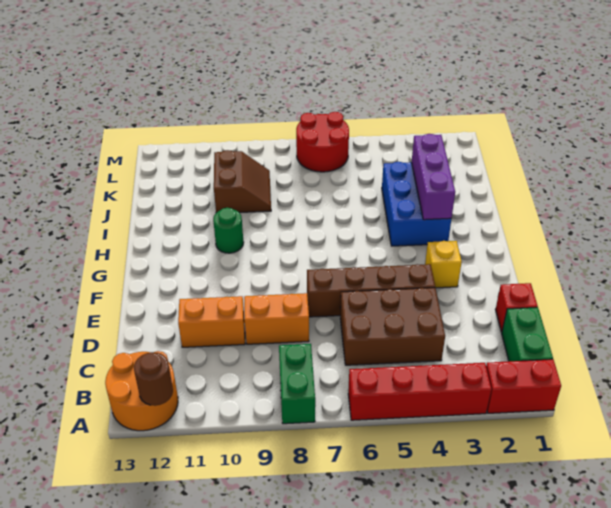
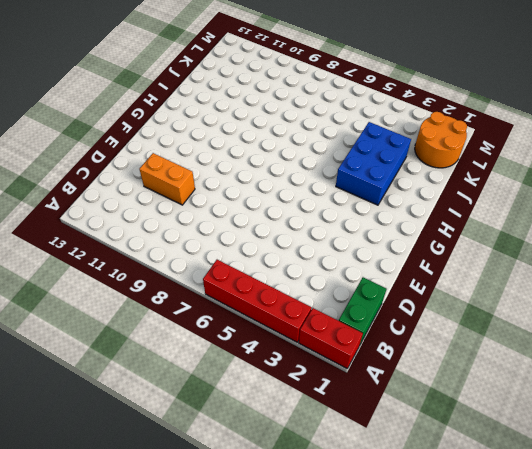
orange 2x2 round brick [415,112,467,168] -> orange 2x2 round brick moved to [105,351,178,431]
none -> green 1x2 brick [279,344,315,424]
none -> brown 2x3 brick [340,288,445,365]
none -> red 1x1 brick [496,283,538,332]

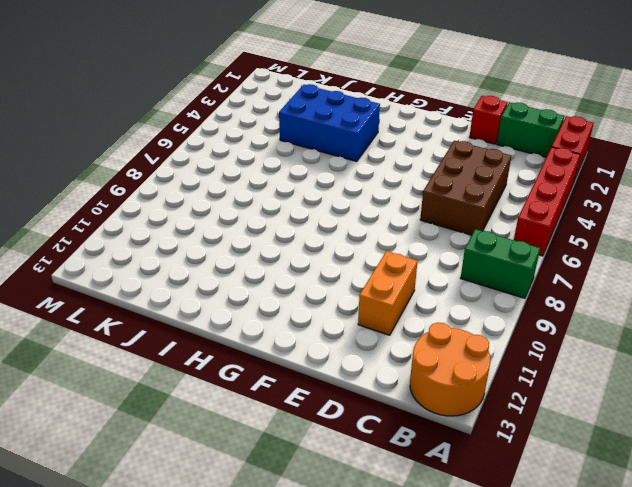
none -> orange 1x2 brick [244,293,309,344]
none -> brown 1x4 brick [307,264,435,317]
none -> yellow 1x1 brick [425,241,462,288]

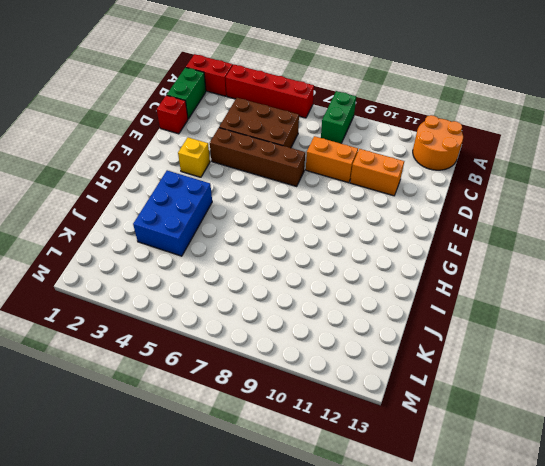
none -> green 1x1 round brick [213,208,244,253]
none -> brown 2x2 slope [214,150,271,213]
none -> red 2x2 round brick [296,112,349,172]

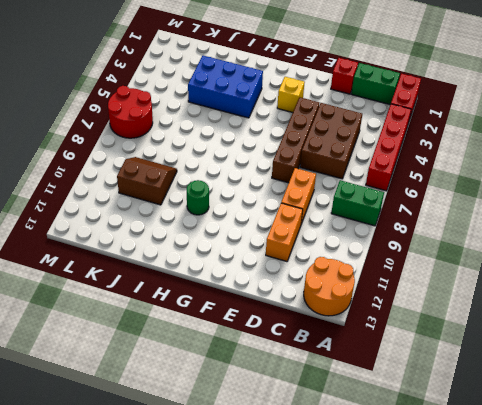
none -> brown 1x1 round brick [134,352,173,406]
none -> purple 1x3 brick [412,134,455,220]

